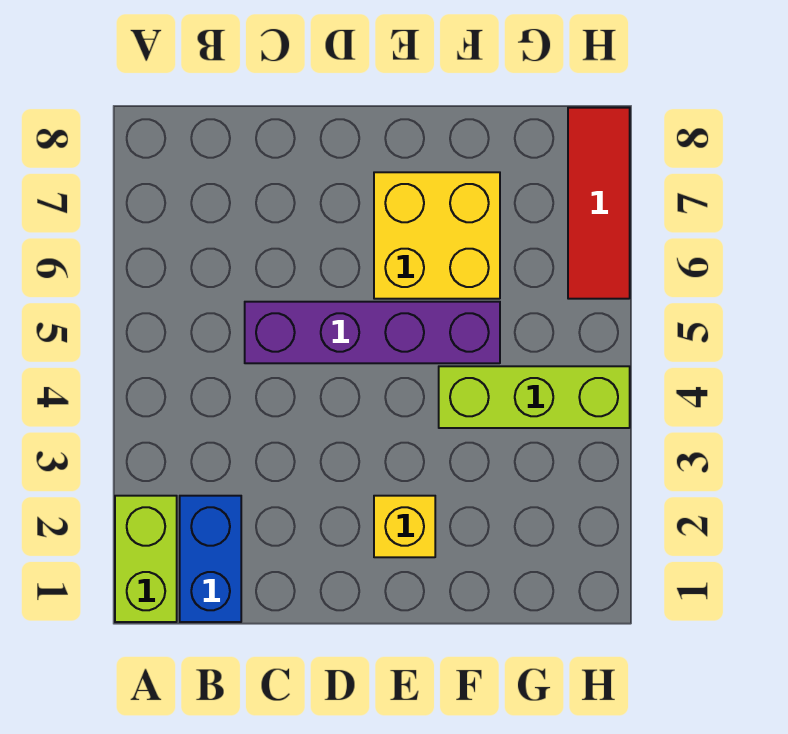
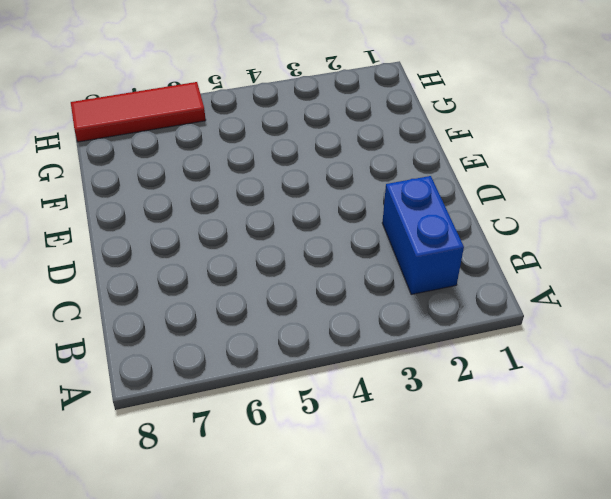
blue 1x2 brick [382,176,464,295] -> blue 1x2 brick turned to [180,496,241,622]
none -> lime 1x2 brick [115,496,177,622]
none -> purple 1x4 brick [245,302,500,363]

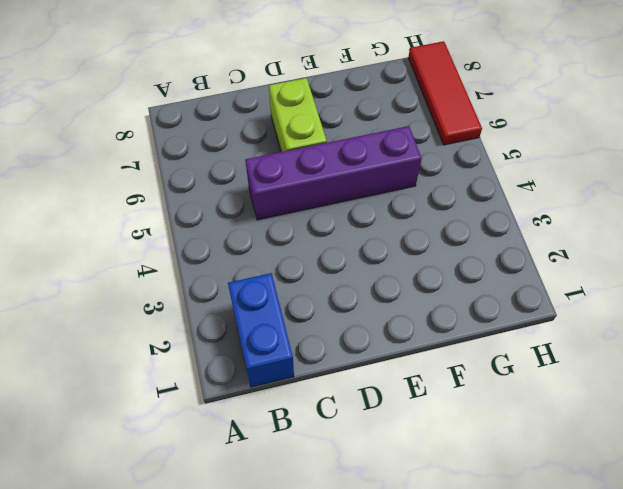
lime 1x2 brick [269,78,327,152] -> lime 1x2 brick moved to [115,496,177,622]
none -> yellow 1x1 brick [374,496,435,557]
none -> yellow 2x2 brick [374,172,500,299]

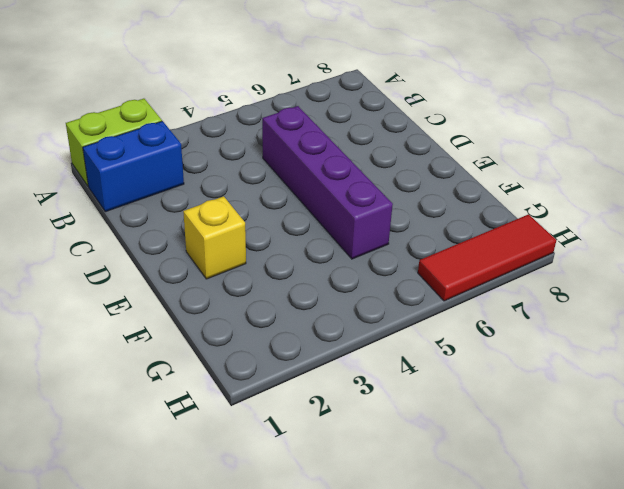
none -> yellow 2x2 brick [374,172,500,299]
none -> lime 1x3 brick [439,366,630,428]

